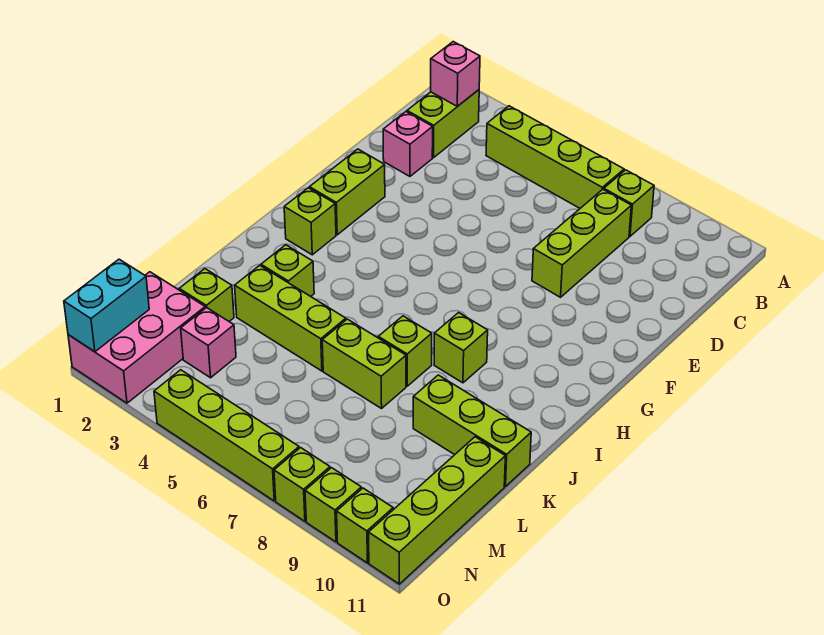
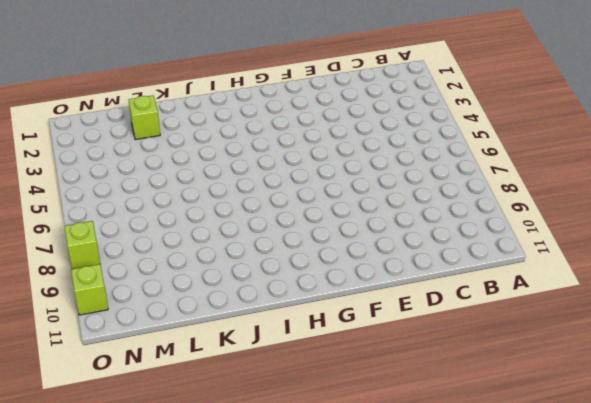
none -> lime 1x2 brick [407,90,479,158]
none -> lime 1x4 brick [486,106,624,208]
none -> lime 1x1 brick [604,170,654,236]

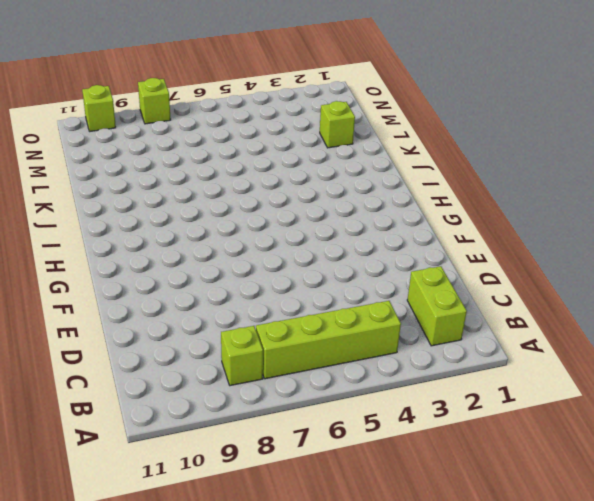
none -> lime 1x3 brick [532,189,631,297]
none -> pink 1x1 brick [383,112,433,176]
none -> lime 1x2 brick [310,149,385,235]

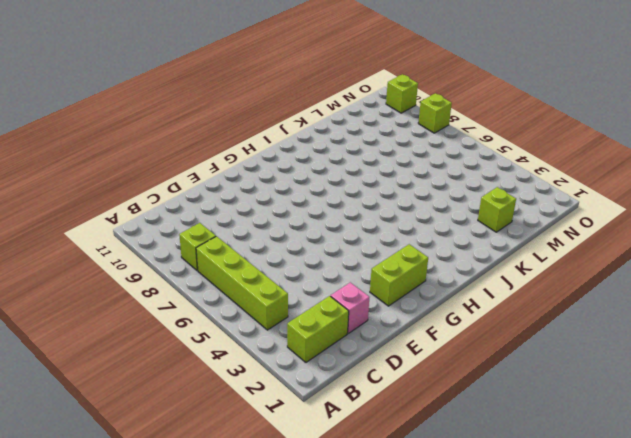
none -> lime 1x3 brick [532,189,631,297]
none -> lime 1x1 brick [284,188,336,255]
none -> lime 1x1 brick [434,313,488,383]

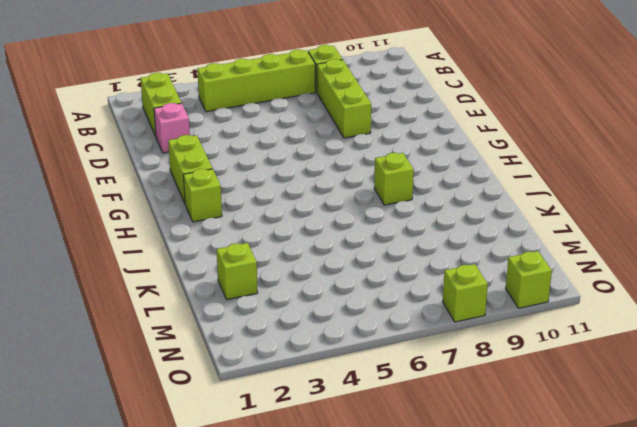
none -> lime 1x1 brick [261,245,314,296]
none -> lime 1x1 brick [378,316,432,386]
none -> lime 1x3 brick [235,265,346,371]

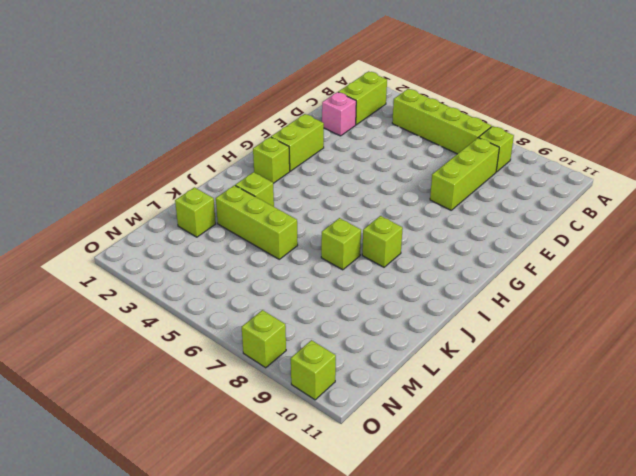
none -> lime 1x2 brick [322,319,406,408]
none -> lime 1x3 brick [413,375,531,487]
none -> lime 1x4 brick [368,437,505,584]

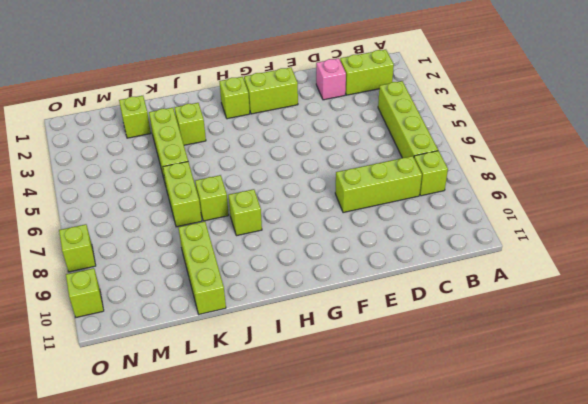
none -> lime 1x4 brick [368,437,505,584]
none -> pink 2x3 brick [68,272,205,403]
none -> pink 1x1 brick [181,307,236,378]

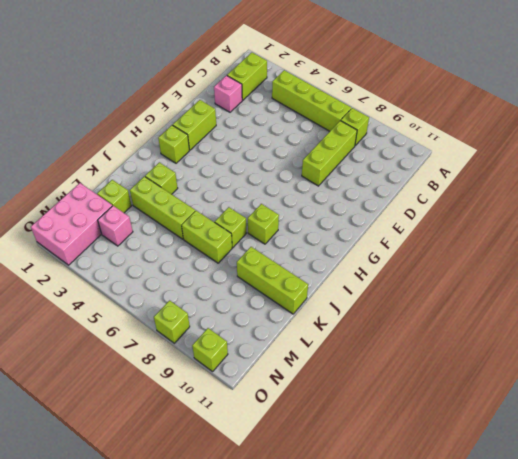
none -> lime 1x4 brick [368,437,505,584]
none -> lime 1x4 brick [154,370,299,501]
none -> lime 1x1 brick [305,468,361,542]

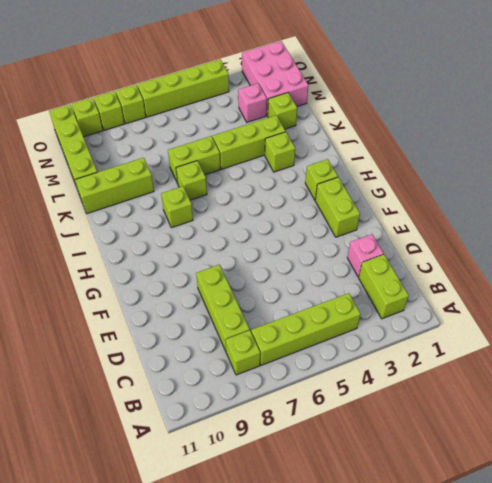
none -> pink 1x1 brick [431,42,480,106]
none -> cyan 1x2 brick [64,259,149,352]

